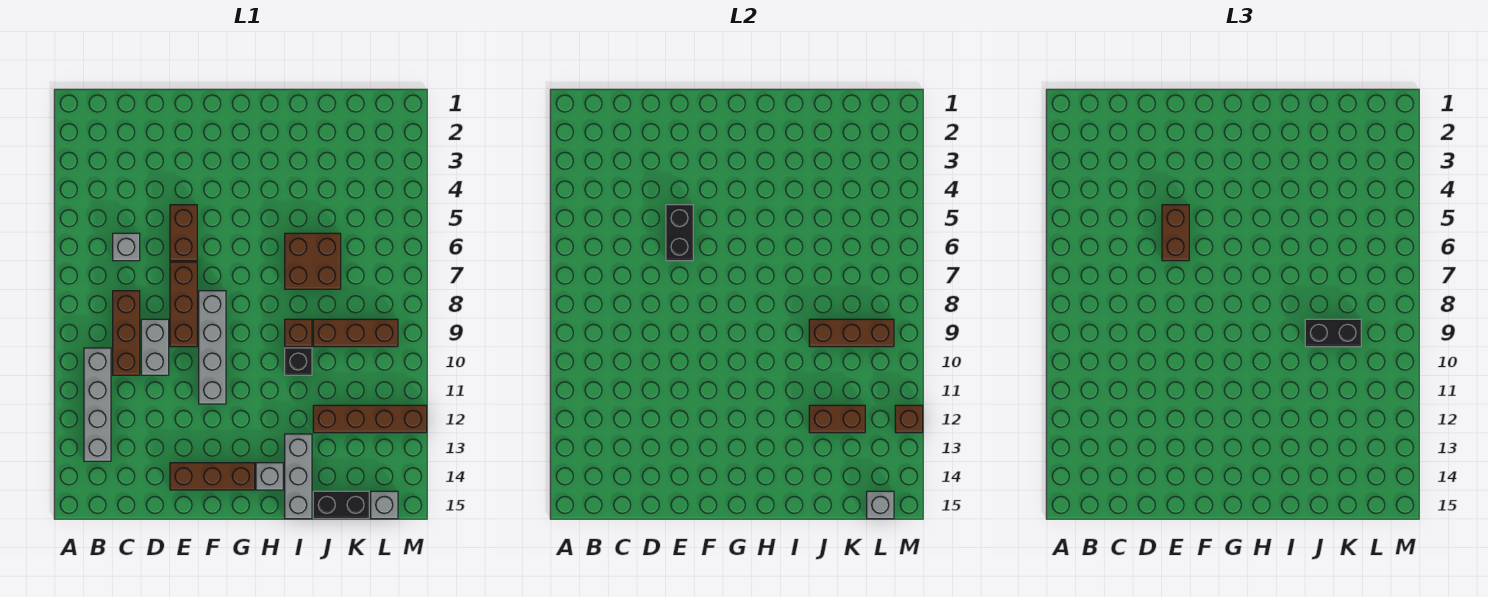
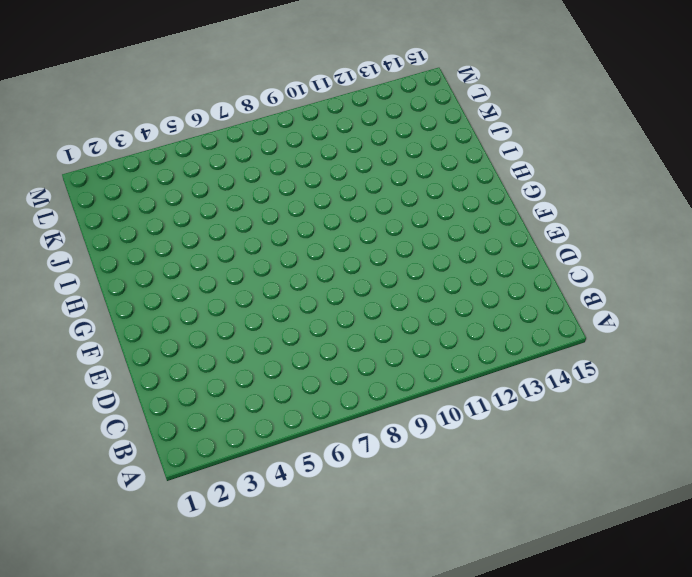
none -> grey 1x4 brick [84,348,111,461]
none -> grey 1x1 brick [113,233,140,261]
none -> brown 1x3 brick [113,291,140,375]

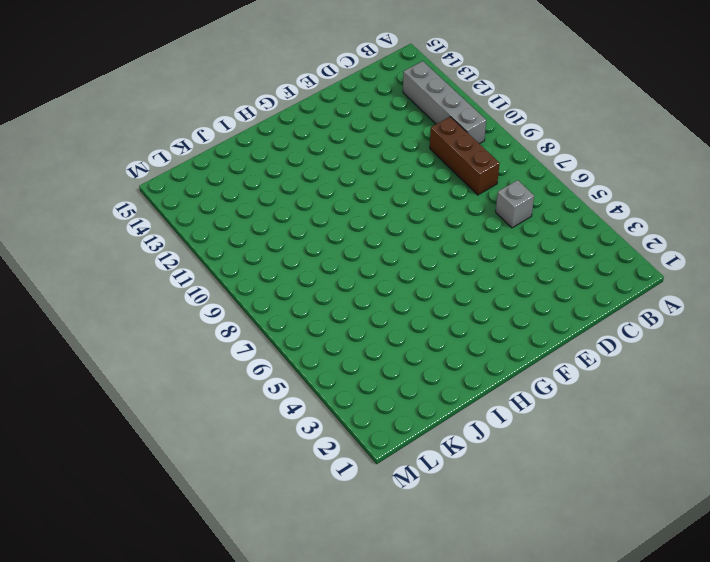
none -> grey 1x2 brick [141,319,169,375]
none -> brown 1x2 brick [170,205,197,261]
none -> brown 1x3 brick [170,262,197,347]

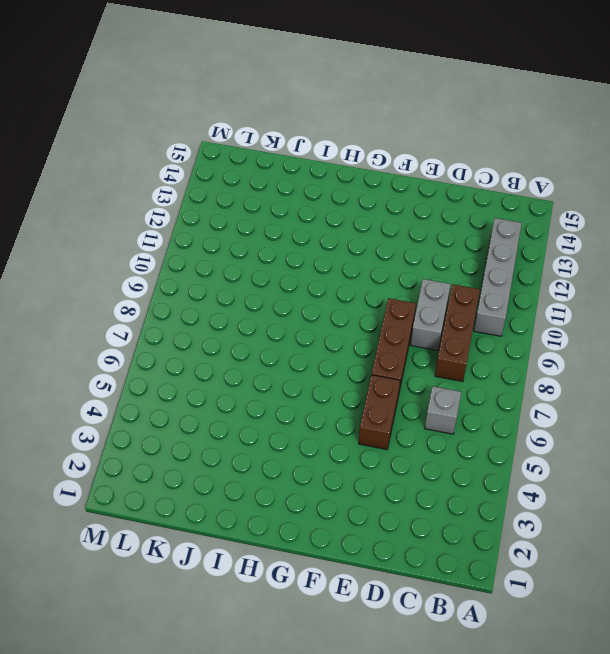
none -> brown 1x3 brick [170,463,255,490]
none -> grey 1x4 brick [199,291,226,404]
none -> grey 1x1 brick [256,463,283,490]

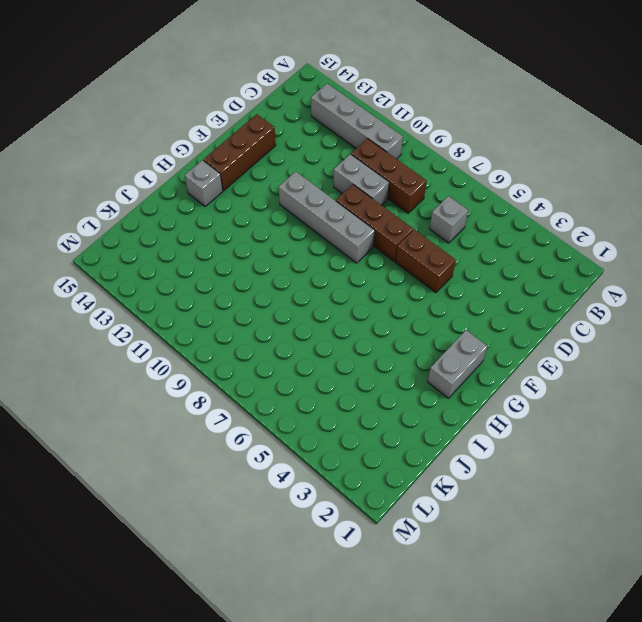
grey 1x2 brick [428,330,488,398] -> none
none -> brown 2x2 brick [285,233,341,289]
none -> brown 1x1 brick [285,319,312,347]
none -> black 1x1 brick [285,348,312,375]

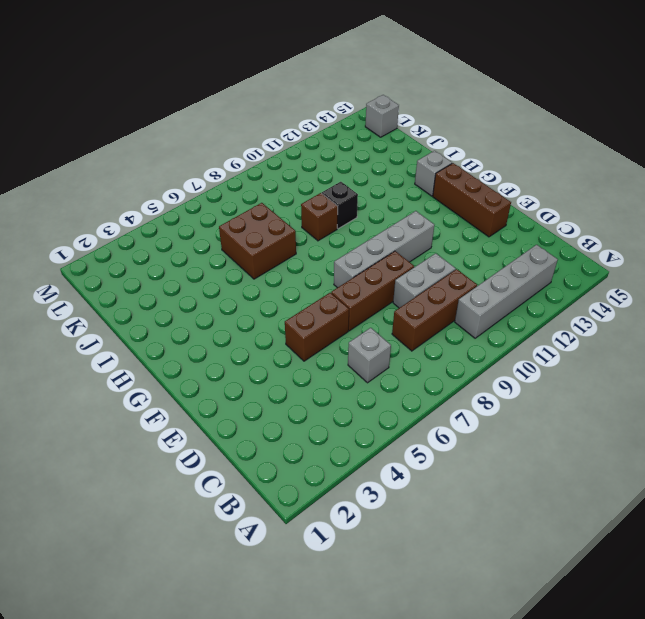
none -> grey 1x3 brick [285,434,312,519]
none -> brown 1x3 brick [313,319,398,347]
none -> brown 1x4 brick [313,405,427,433]

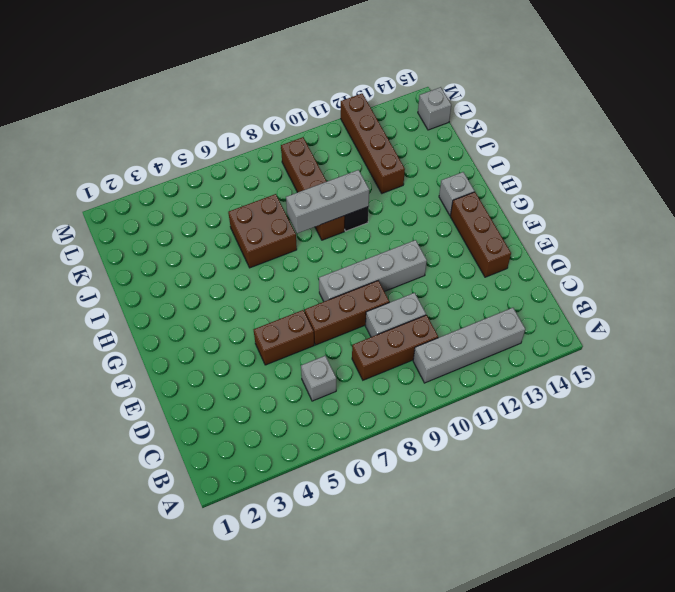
grey 1x3 brick [286,170,369,233] -> grey 1x3 brick moved to [285,434,312,519]
none -> black 1x2 brick [313,491,369,519]
none -> black 1x2 brick [666,205,693,261]
none -> brown 1x3 brick [809,319,894,347]

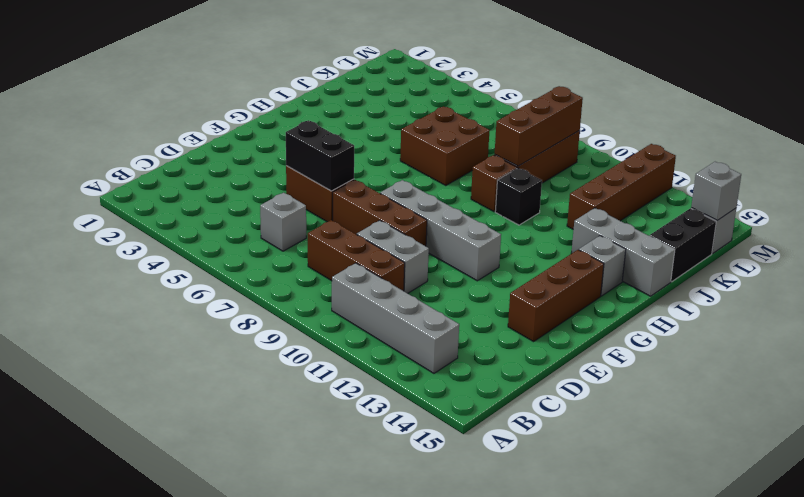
none -> brown 1x2 brick [809,405,865,433]
none -> brown 1x1 brick [895,405,923,433]
none -> brown 1x2 brick [1162,205,1189,261]

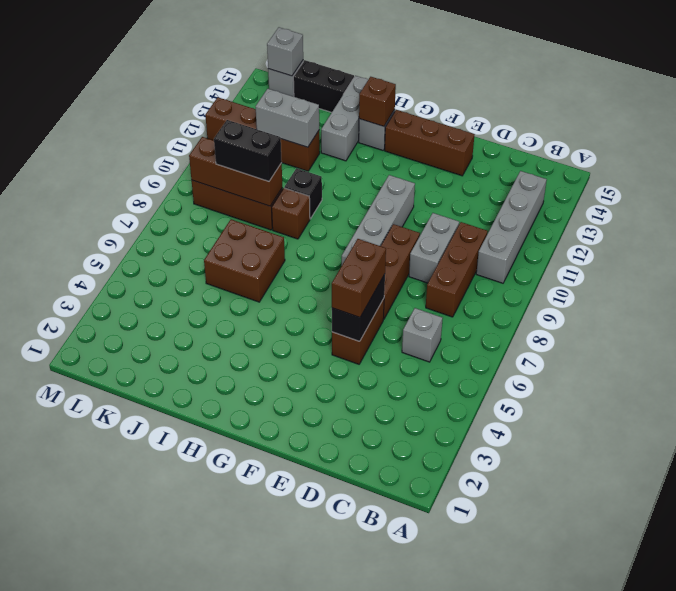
brown 1x1 brick [359,77,396,126] -> brown 1x1 brick moved to [895,405,923,433]
grey 1x2 brick [255,89,319,147] -> brown 1x2 brick [809,405,865,433]

